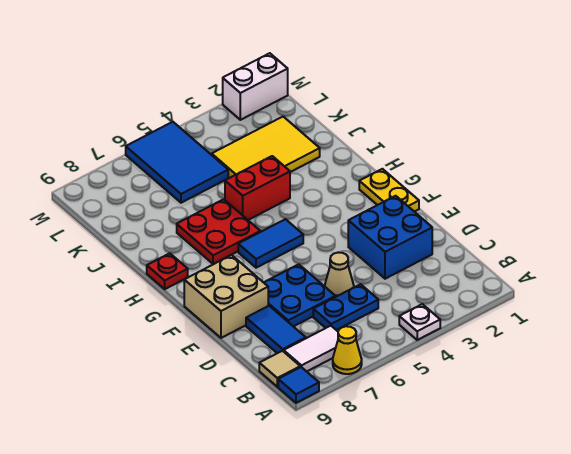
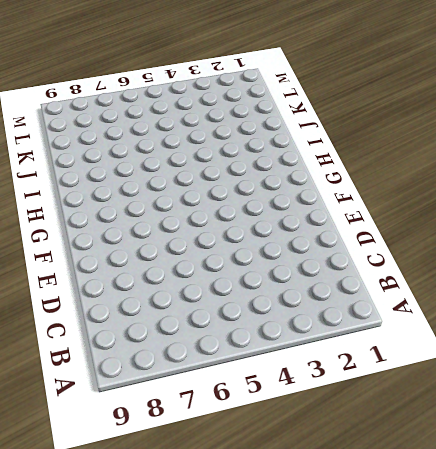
none -> white 1x1 plate [399,304,440,340]
none -> yellow 1x1 cone [333,326,362,374]
none -> blue 1x1 tile [278,367,319,403]

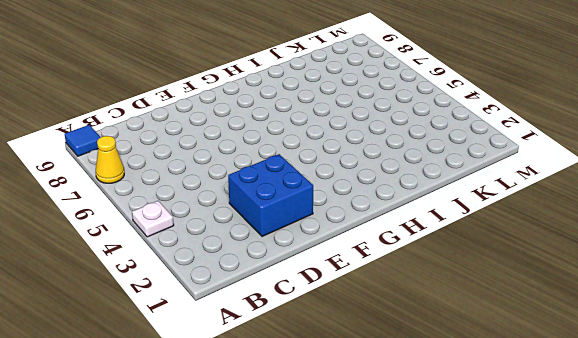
none -> white 1x2 tile [284,326,338,371]
none -> tan 1x1 tile [259,351,300,387]
none -> blue 1x2 plate [313,284,378,330]

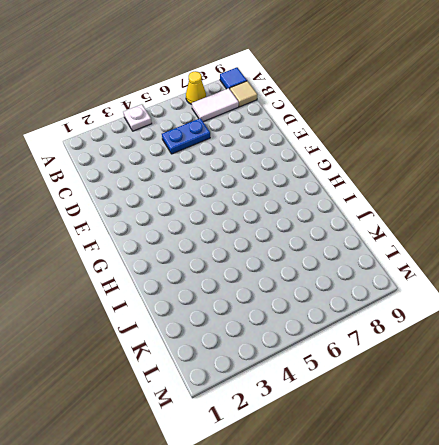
none -> blue 1x2 tile [246,306,306,353]
none -> blue 2x2 brick [348,196,432,279]
none -> tan 1x1 cone [325,252,354,297]

